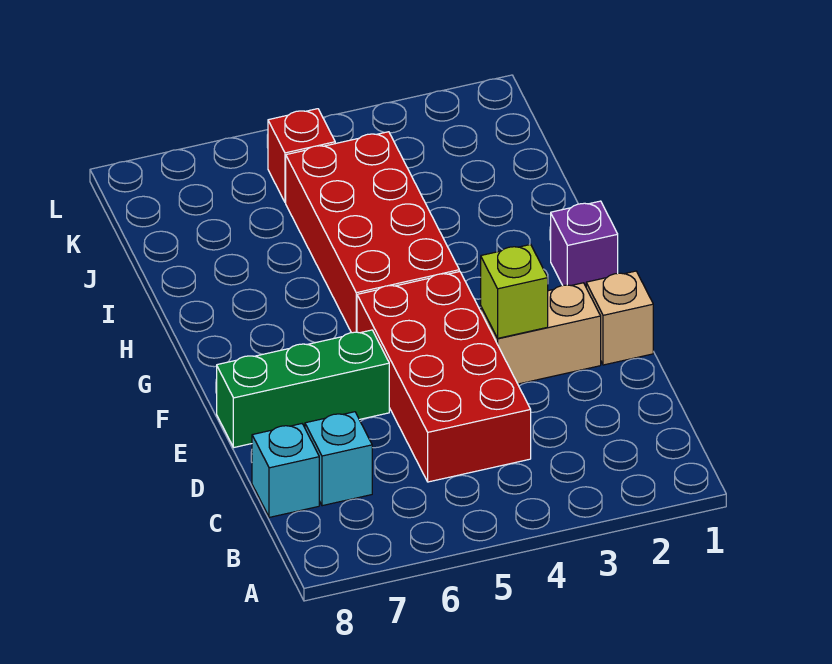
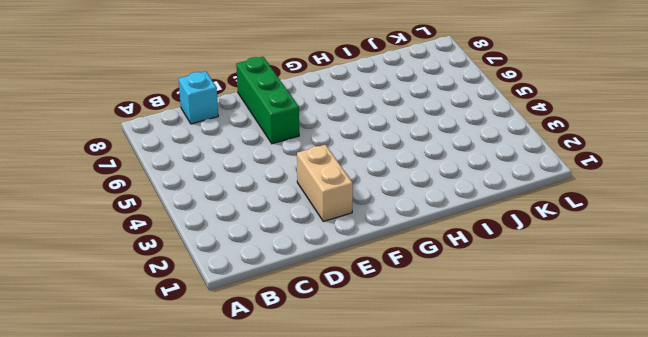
none -> red 2x4 brick [357,271,531,482]
none -> cyan 1x1 brick [305,412,372,506]

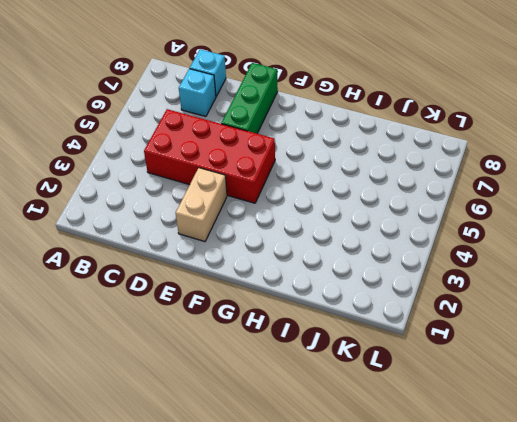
none -> tan 1x1 brick [586,271,653,365]
none -> purple 1x1 brick [551,201,618,286]

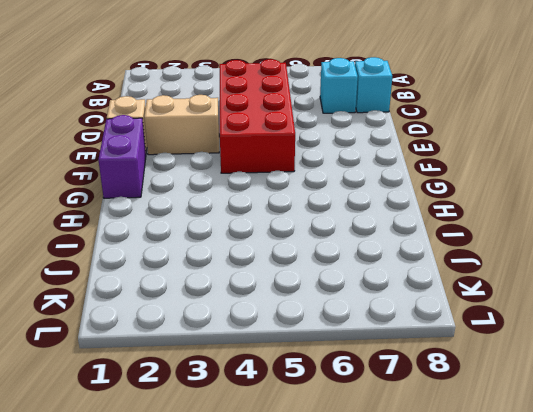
purple 1x2 brick [98,115,146,198] -> purple 1x1 brick [551,201,618,286]
none -> green 1x3 brick [217,330,389,447]
none -> red 2x4 brick [286,132,459,333]

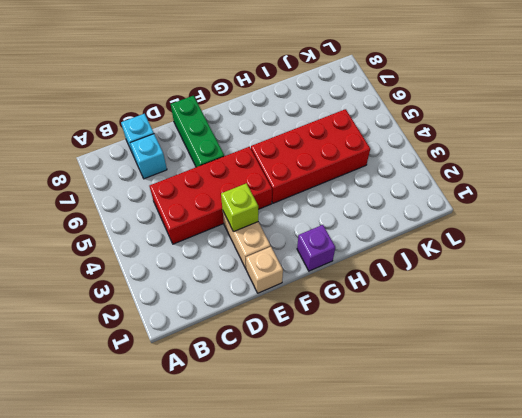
none -> red 1x1 brick [268,109,335,203]

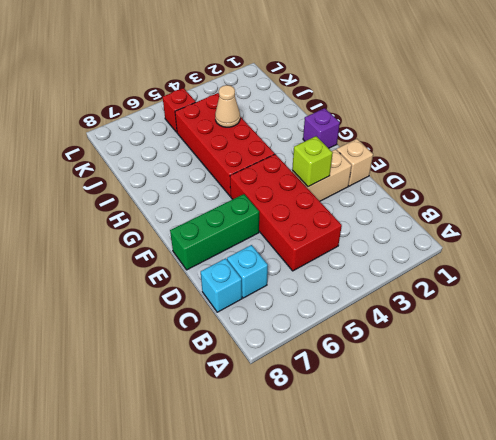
tan 1x1 cone [215,85,240,127] -> none

